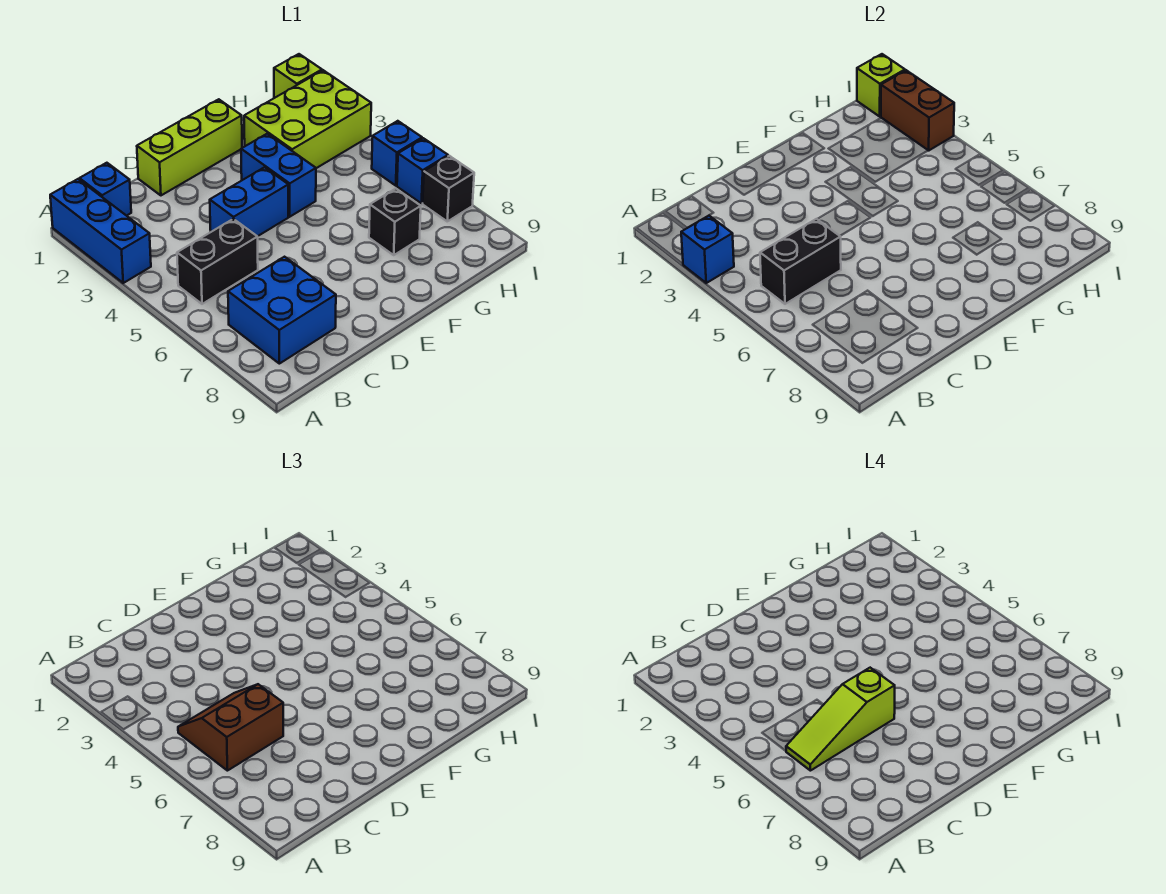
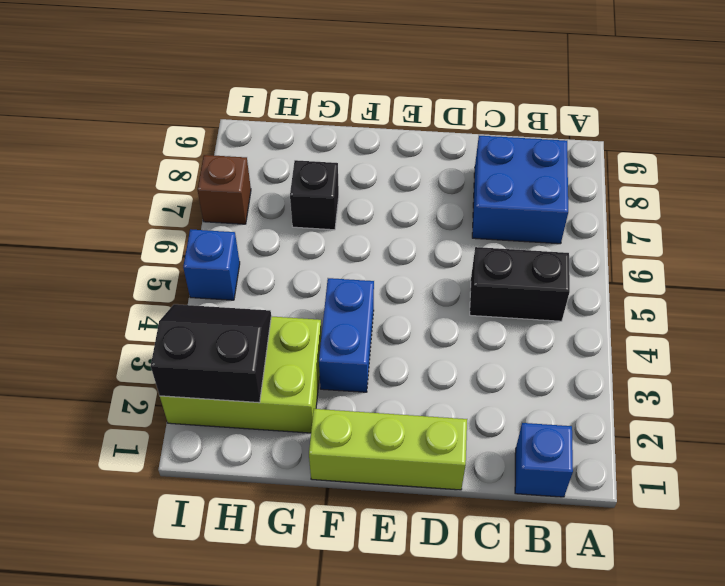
black 2x2 slope [151,304,271,403] -> brown 1x2 brick [881,70,954,151]
brown 1x1 brick [197,155,251,224] -> black 1x1 brick [423,156,474,221]
none -> blue 1x3 brick [50,179,151,283]
none -> blue 1x2 brick [210,167,288,236]
none -> lime 1x1 brick [274,54,322,98]

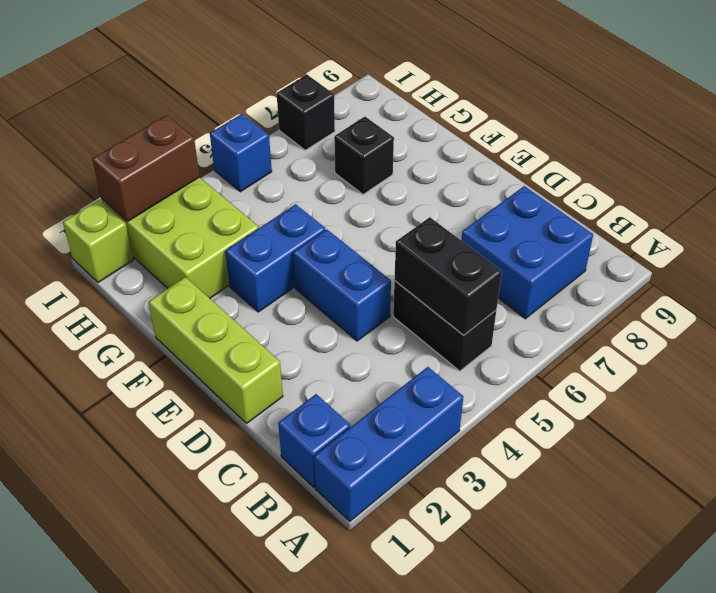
none -> blue 1x1 brick [397,138,448,203]
none -> blue 1x1 brick [681,216,734,283]
none -> lime 1x1 brick [857,54,905,116]

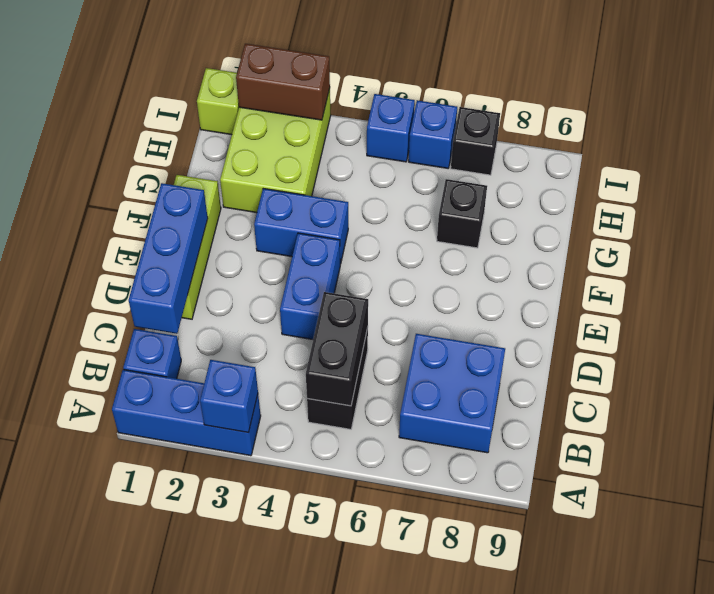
blue 1x3 brick [129,183,208,334] -> none
none -> lime 1x1 brick [857,54,905,116]
none -> brown 2x2 slope [178,684,283,771]
none -> lime 1x3 slope [786,668,895,771]

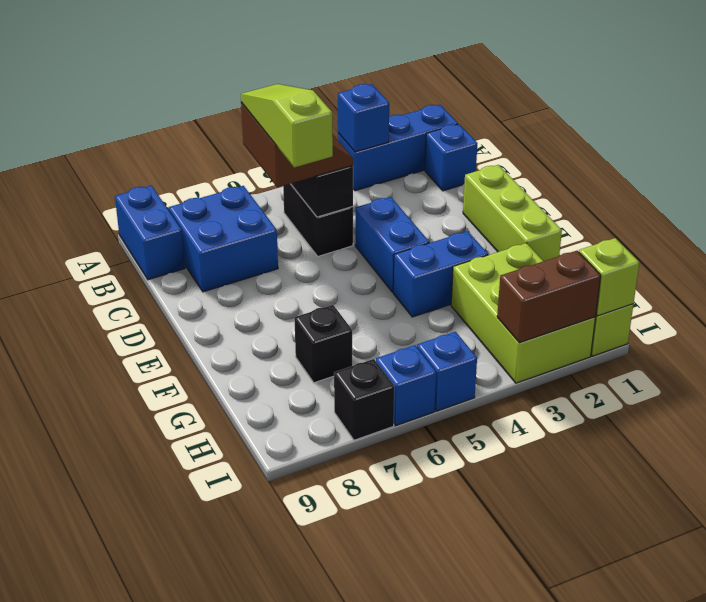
blue 1x2 brick [115,186,185,280] -> none

